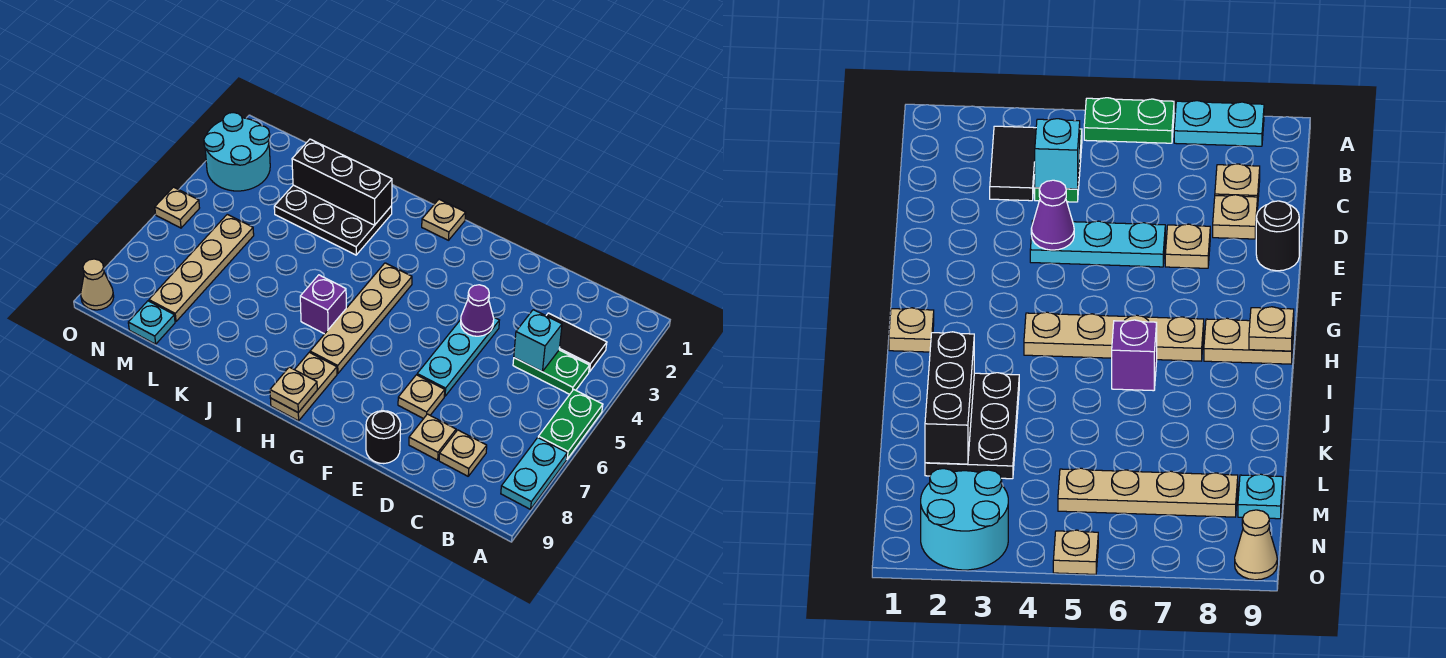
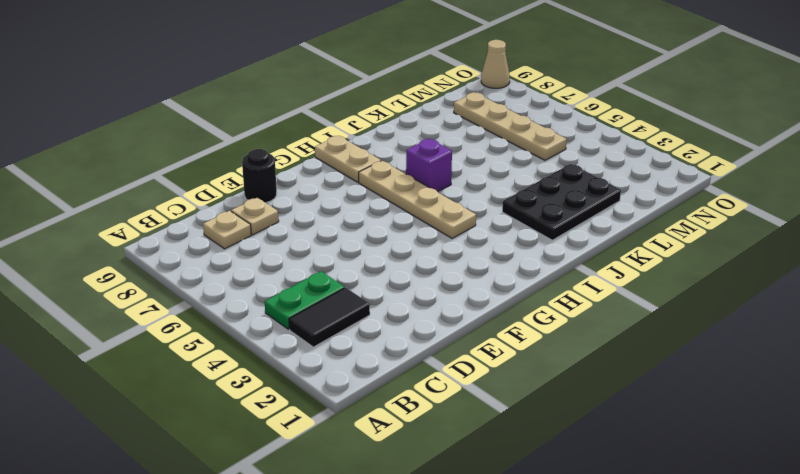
none -> green 1x2 plate [538,390,603,459]
none -> cyan 1x2 plate [501,438,567,509]
none -> cyan 1x3 plate [417,317,499,396]

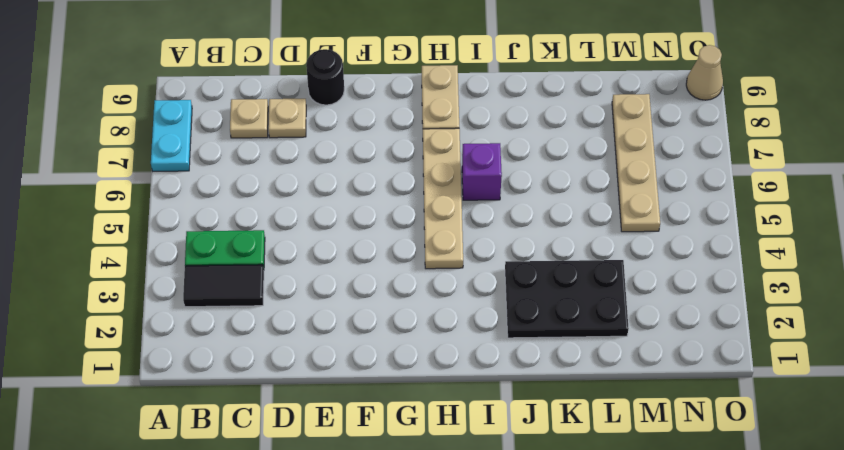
none -> green 1x2 plate [538,390,603,459]
none -> cyan 1x3 plate [417,317,499,396]
none -> tan 1x1 plate [398,375,445,419]

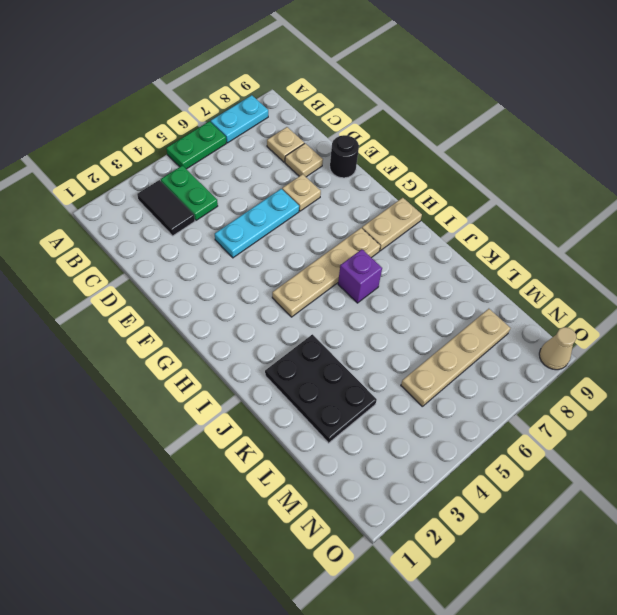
none -> tan 1x1 plate [422,199,466,240]
none -> cyan 1x1 plate [128,301,175,344]
none -> cyan 2x2 round brick [204,113,270,191]

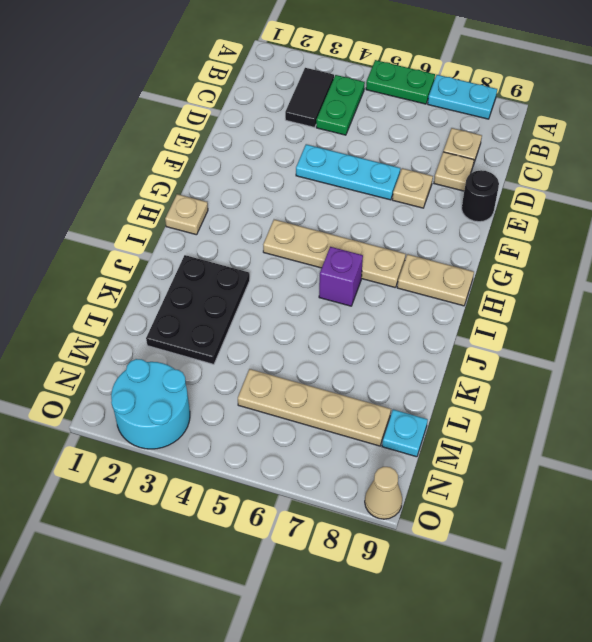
none -> tan 1x1 plate [155,187,199,228]
none -> cyan 1x1 brick [514,310,562,372]
none -> purple 1x1 cone [461,285,494,336]

